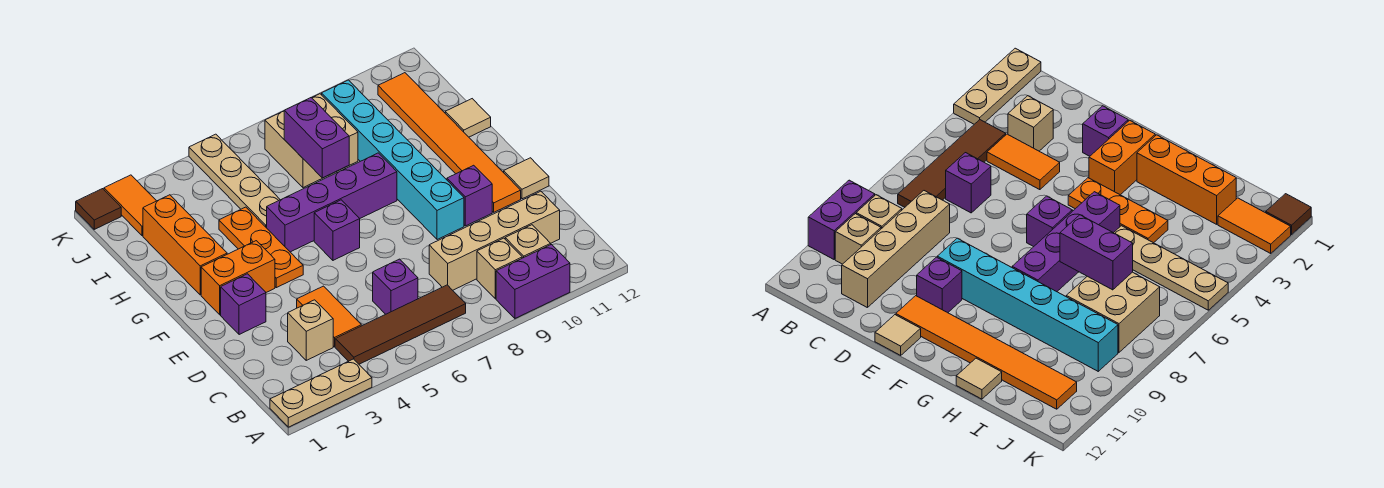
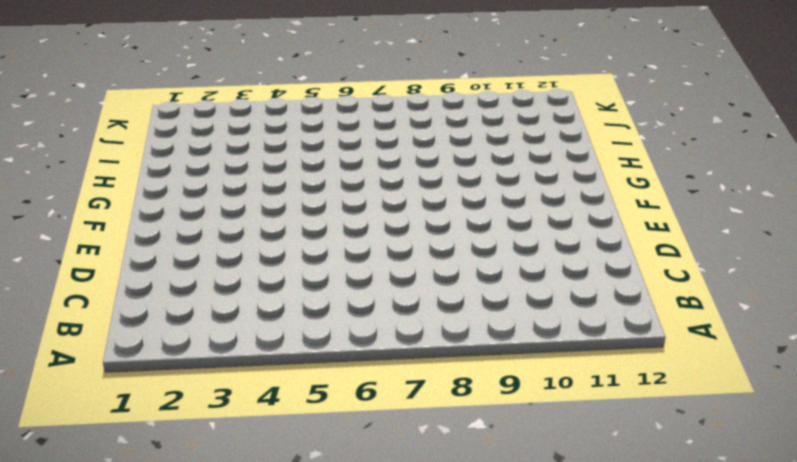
none -> tan 1x3 plate [270,359,372,427]
none -> purple 1x2 brick [496,245,570,318]
none -> brown 1x4 tile [335,285,466,364]

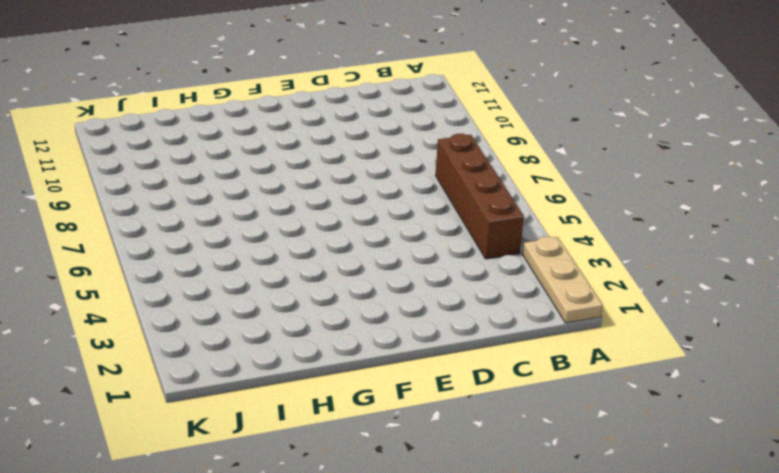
brown 1x4 brick [435,134,524,259] -> brown 1x4 tile [335,285,466,364]
none -> purple 1x2 brick [496,245,570,318]
none -> tan 1x1 brick [477,238,522,299]
none -> tan 1x1 brick [505,225,551,258]

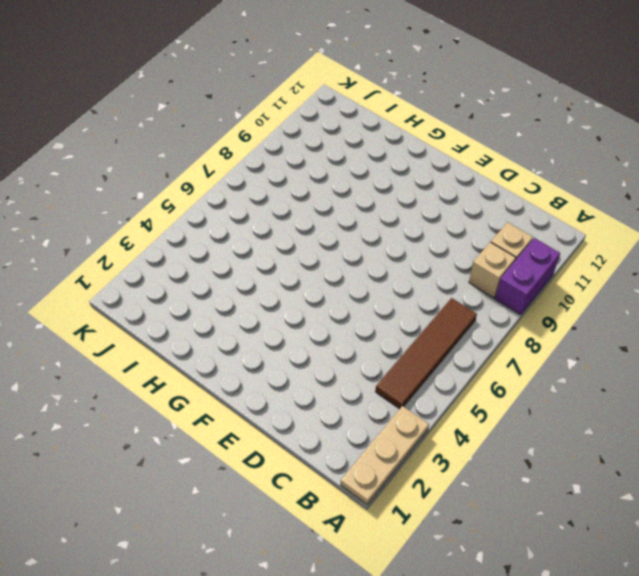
none -> tan 1x1 brick [288,300,333,360]
none -> orange 1x2 tile [297,286,361,347]
none -> purple 1x1 brick [373,259,418,314]

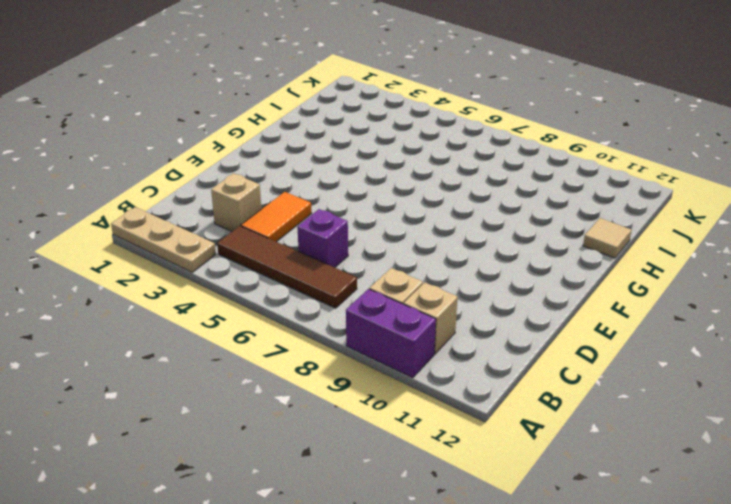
none -> tan 1x4 brick [429,191,560,290]
none -> purple 1x1 brick [221,274,266,335]
none -> cyan 1x6 brick [322,80,464,240]

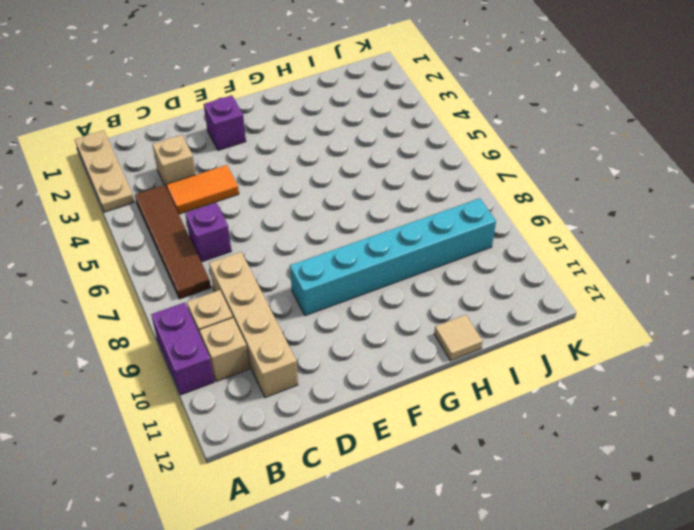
none -> purple 1x1 brick [447,165,492,226]
none -> orange 1x6 tile [378,73,521,212]
none -> tan 1x1 tile [504,158,549,199]

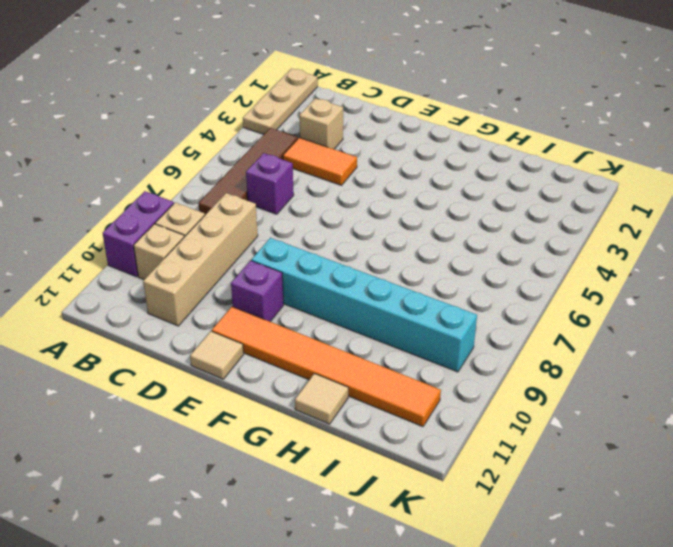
none -> purple 1x1 brick [221,274,266,335]
none -> orange 1x2 brick [201,241,275,315]
none -> orange 1x3 plate [219,207,303,288]

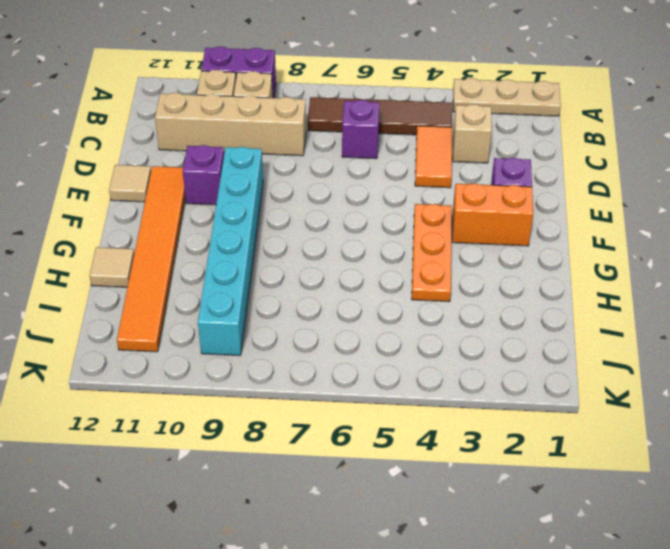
none -> purple 1x1 brick [314,200,360,260]
none -> orange 1x3 brick [143,195,227,295]
none -> purple 1x4 brick [267,153,397,252]

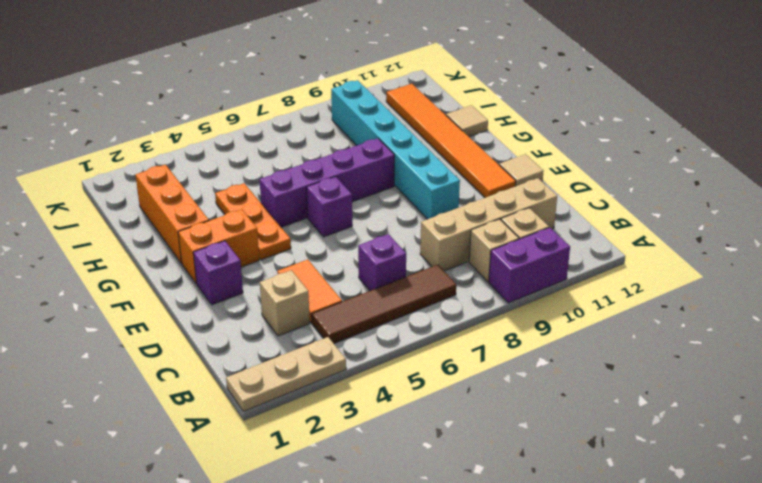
none -> purple 1x1 brick [447,165,492,226]
none -> tan 1x4 plate [189,134,280,228]
none -> tan 2x2 brick [265,94,358,188]

